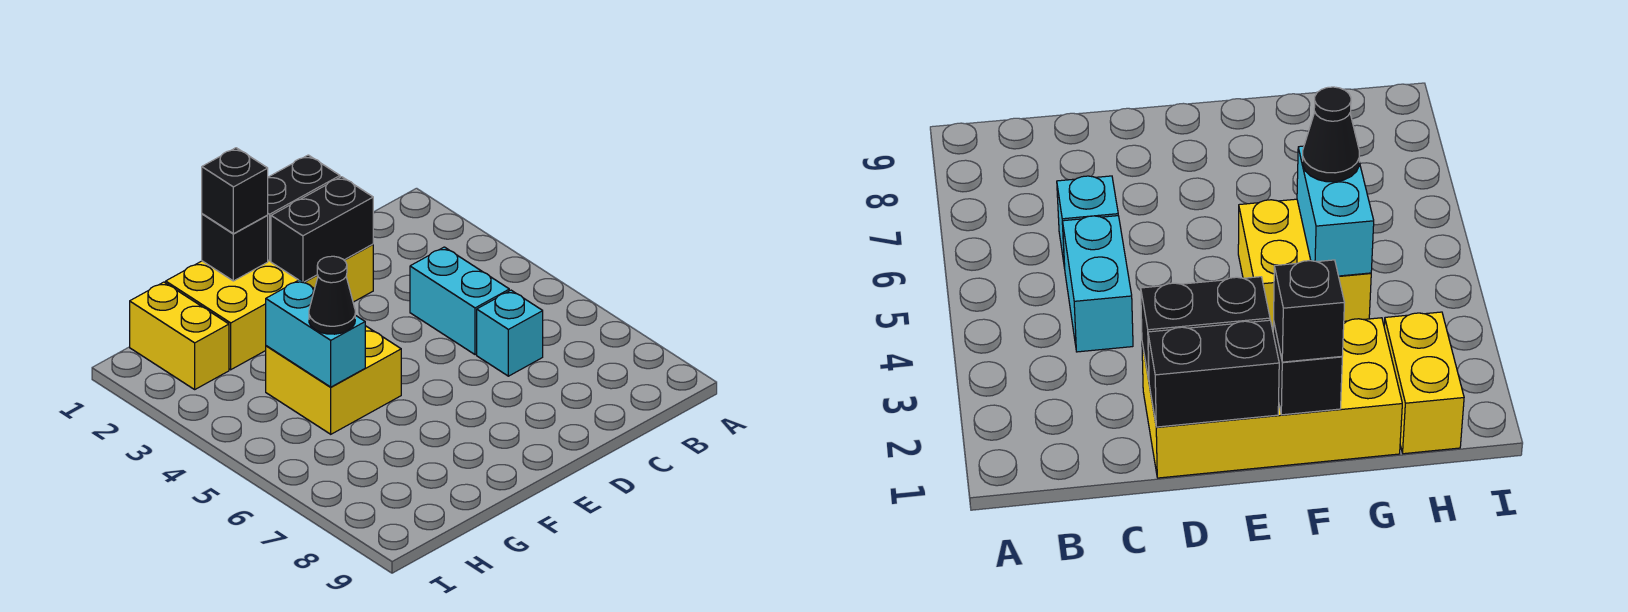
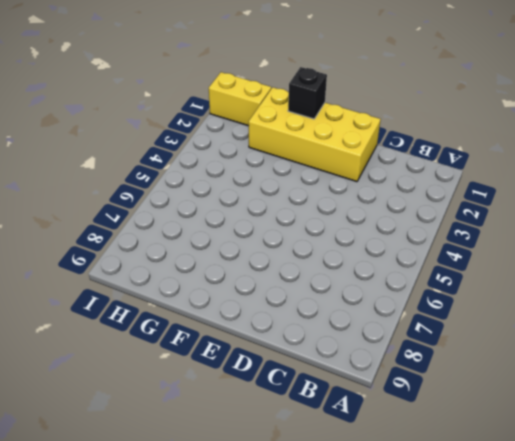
yellow 1x2 brick [209,72,271,126] -> yellow 1x2 brick turned to [130,282,229,389]
none -> cyan 1x2 brick [410,247,509,355]
none -> cyan 1x1 brick [477,290,543,376]

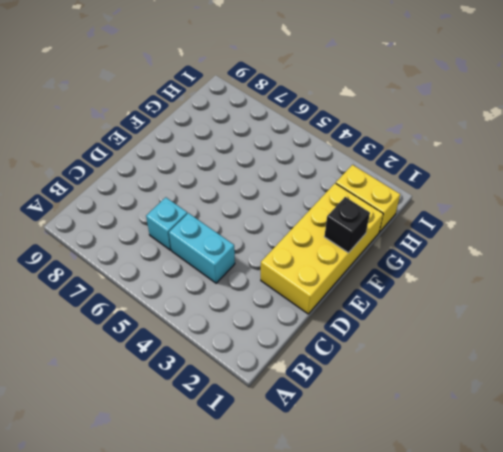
none -> yellow 2x2 brick [266,326,401,434]
none -> black 1x2 brick [268,155,340,261]

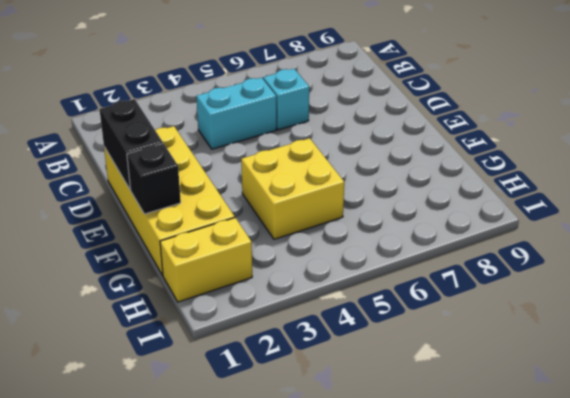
none -> black 1x2 brick [271,177,373,282]
none -> cyan 1x2 brick [266,280,365,387]

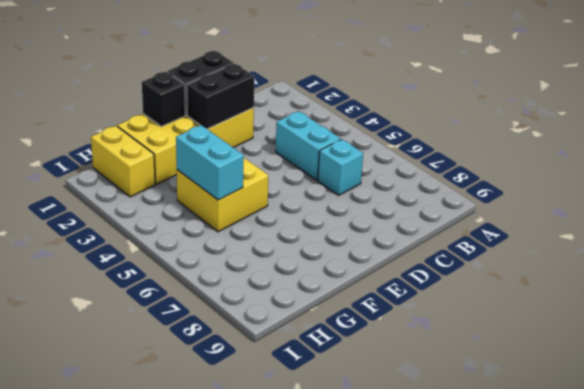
none -> black 1x1 brick [202,148,268,234]
none -> black 1x1 cone [309,256,355,334]

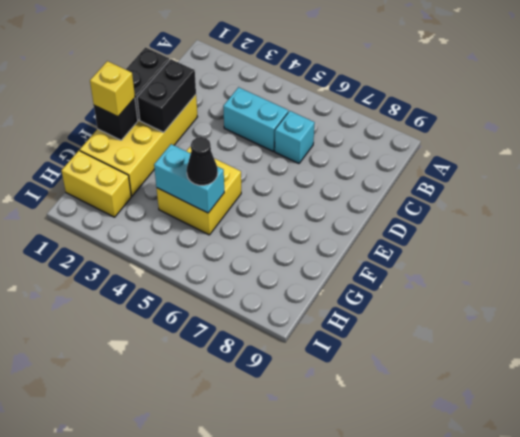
yellow 1x1 brick [90,61,135,117] -> black 1x1 brick [202,148,268,234]

